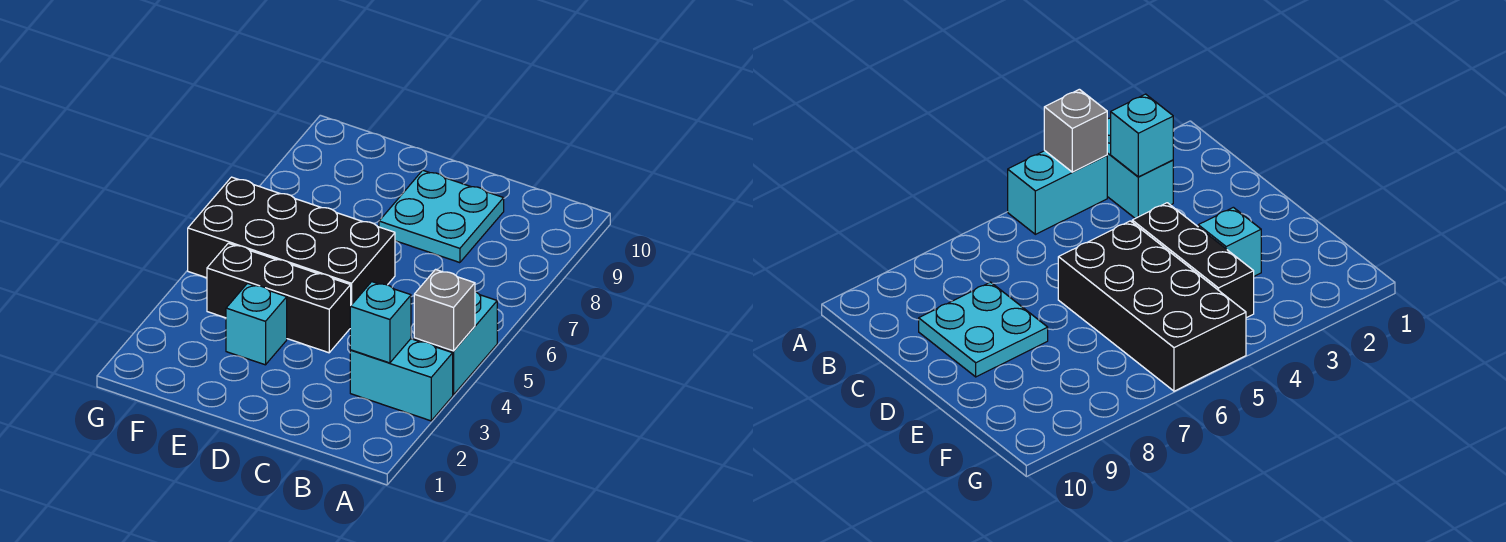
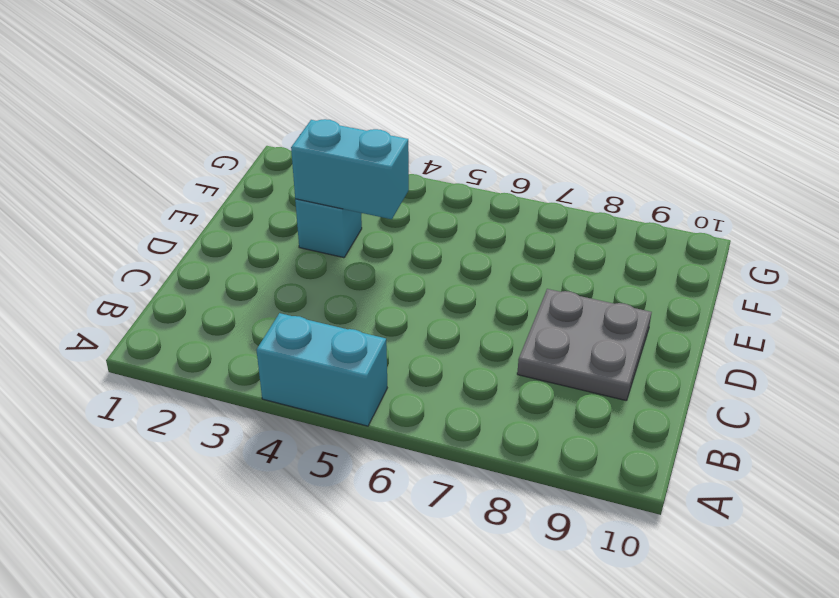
grey 2x2 plate [517,289,652,401] -> cyan 2x2 plate [379,170,504,263]
cyan 1x2 brick [291,119,409,219] -> cyan 1x2 brick turned to [350,339,453,421]
none -> black 1x3 brick [207,243,351,353]
none -> black 2x4 brick [188,177,395,305]

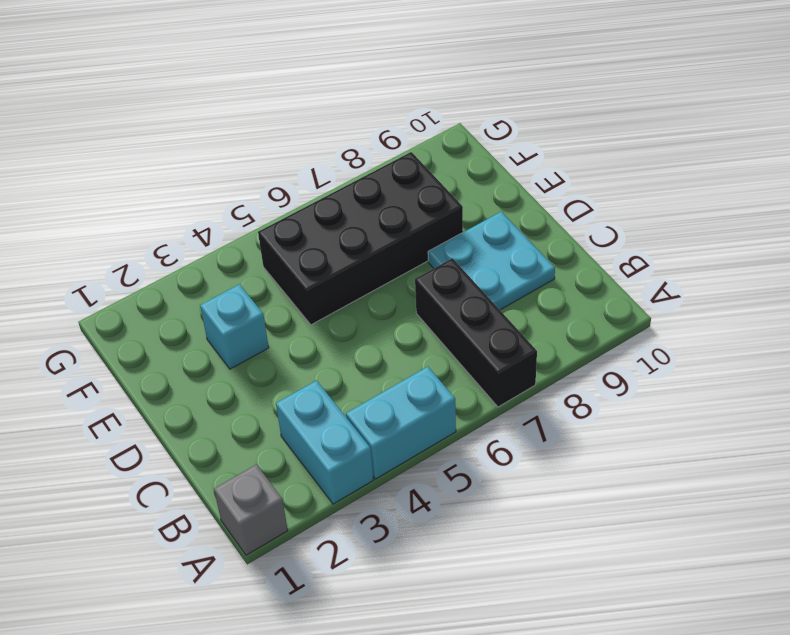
grey 1x1 brick [214,464,288,555] -> grey 1x1 brick moved to [414,270,475,351]
black 1x3 brick [415,258,537,407] -> black 1x3 brick moved to [207,243,351,353]
black 2x4 brick [258,152,463,325] -> black 2x4 brick turned to [188,177,395,305]
none -> cyan 1x1 brick [350,282,411,363]

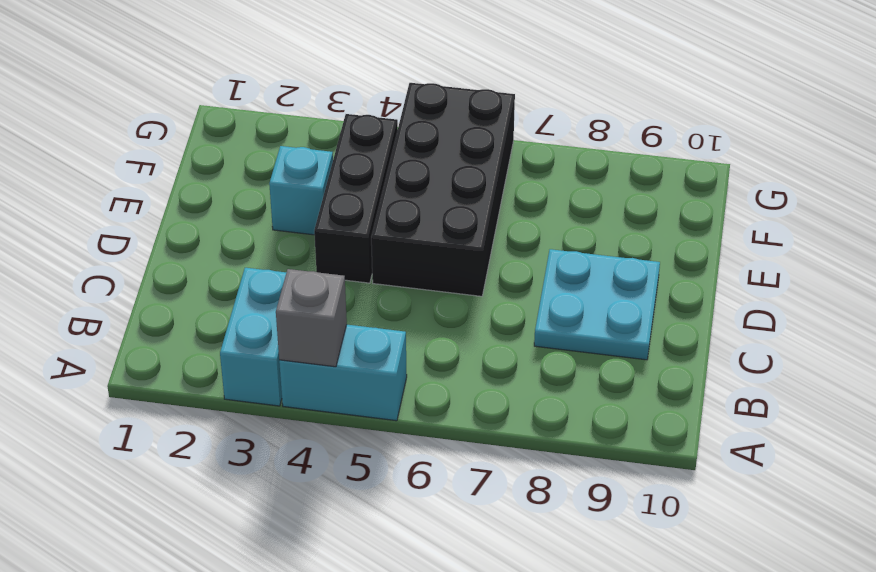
none -> cyan 1x1 brick [350,282,411,363]

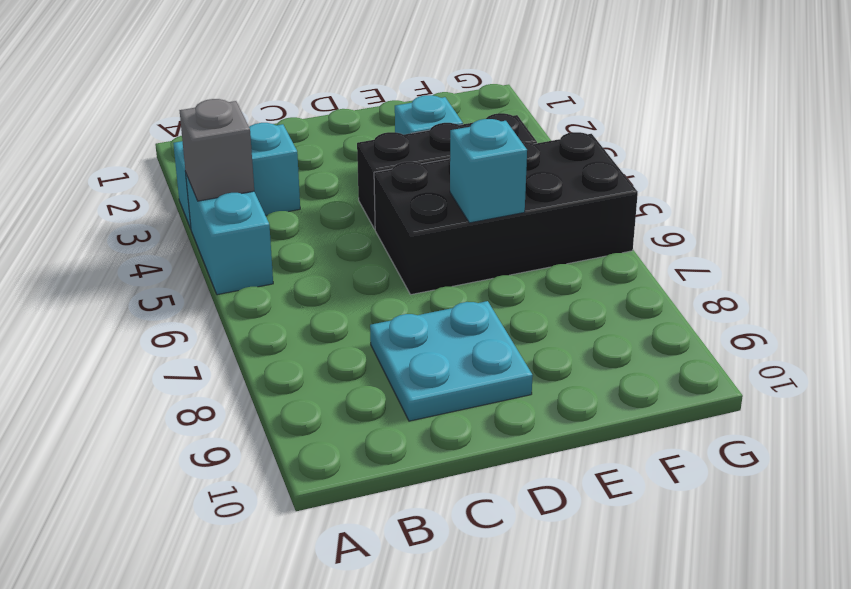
cyan 1x1 brick [450,119,527,223] -> cyan 1x1 brick moved to [350,282,411,363]

